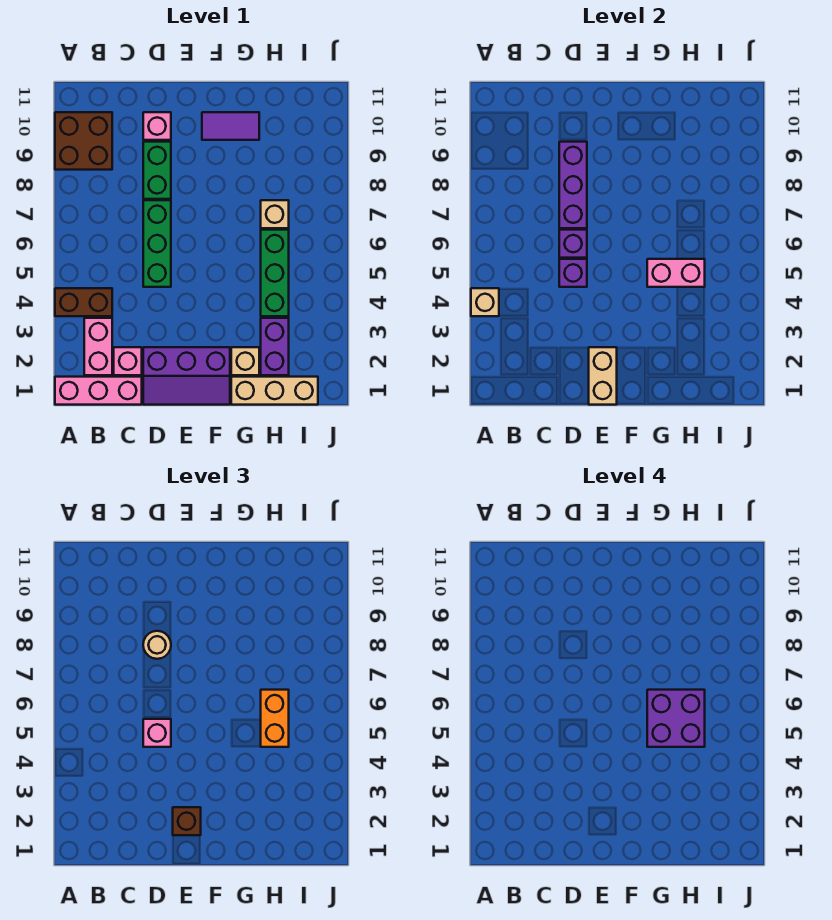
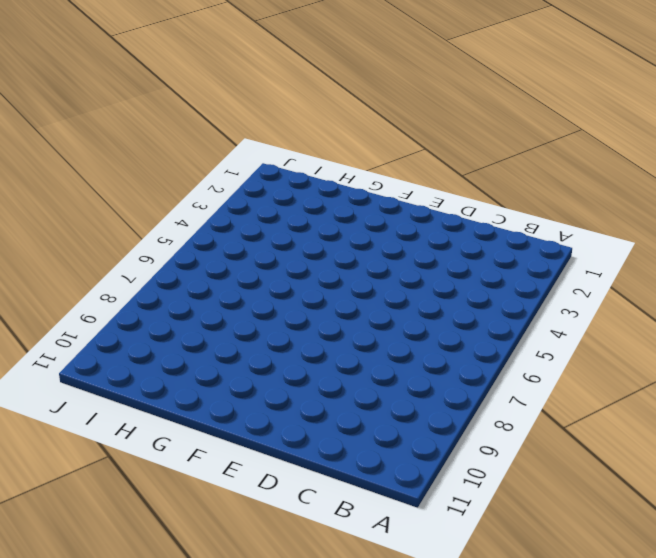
none -> pink 1x3 brick [55,377,142,405]
none -> brown 1x2 brick [55,288,112,316]
none -> brown 2x2 brick [55,112,112,170]

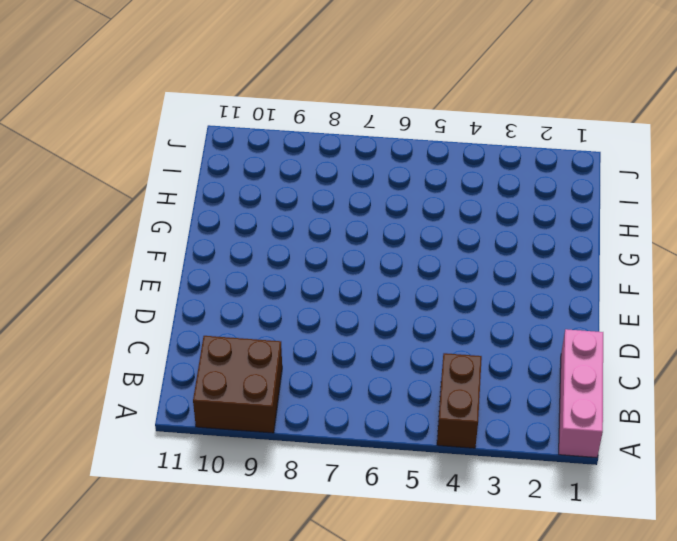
none -> pink 1x2 brick [84,318,112,375]
none -> pink 1x1 brick [114,347,142,375]
none -> purple 2x3 slope [143,347,230,405]

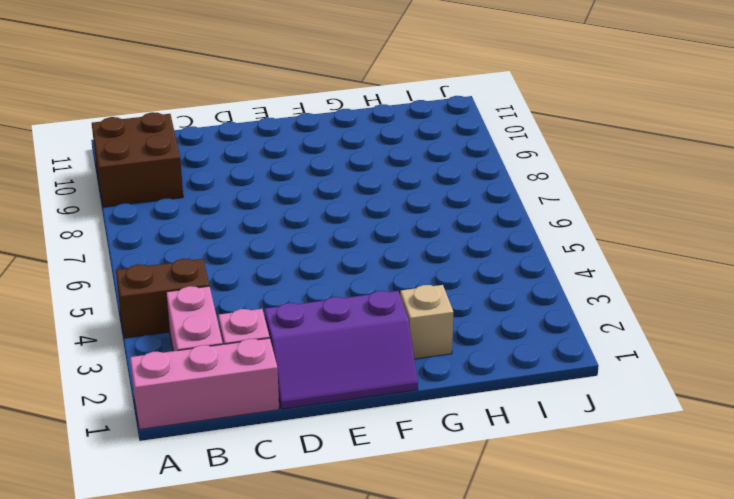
none -> green 1x3 brick [143,200,171,287]
none -> green 1x2 brick [143,142,171,199]
none -> pink 1x1 brick [143,112,171,140]

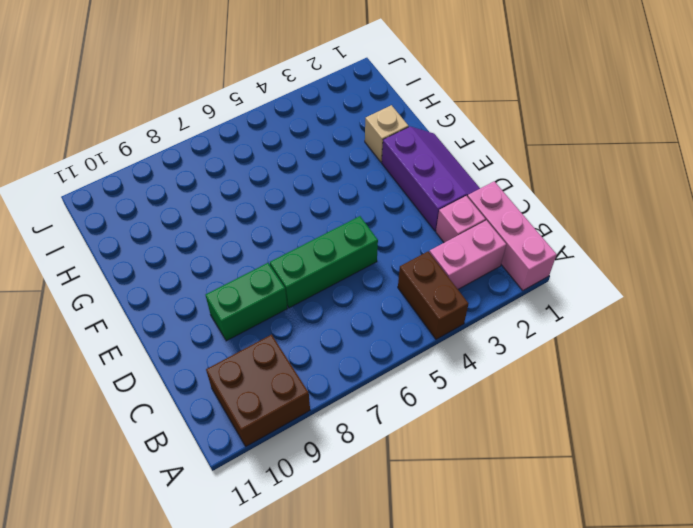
none -> pink 1x1 brick [143,112,171,140]
none -> purple 1x2 tile [202,112,259,140]
none -> tan 1x3 brick [231,377,318,405]

